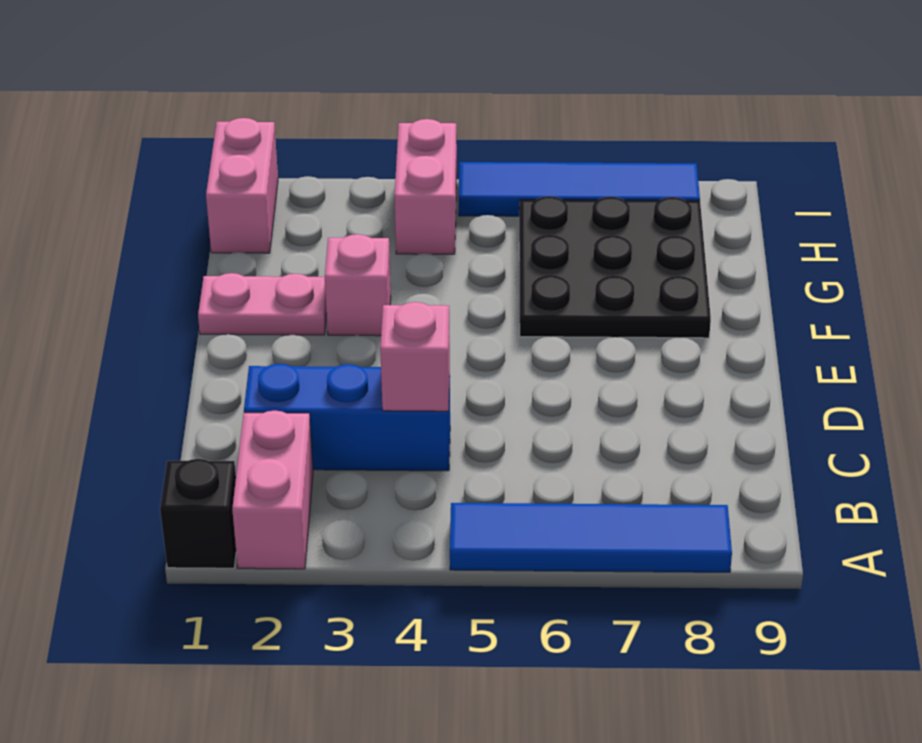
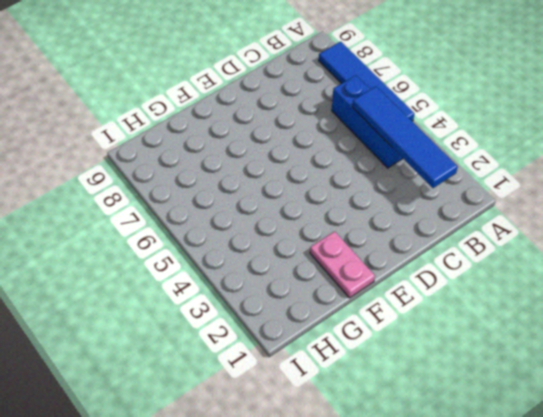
blue 1x4 tile [353,87,458,188] -> blue 1x4 tile moved to [459,162,700,216]
blue 1x3 brick [332,75,403,168] -> blue 1x3 brick moved to [244,364,450,471]
none -> black 1x1 brick [160,459,236,568]
none -> pink 1x2 brick [232,411,313,569]

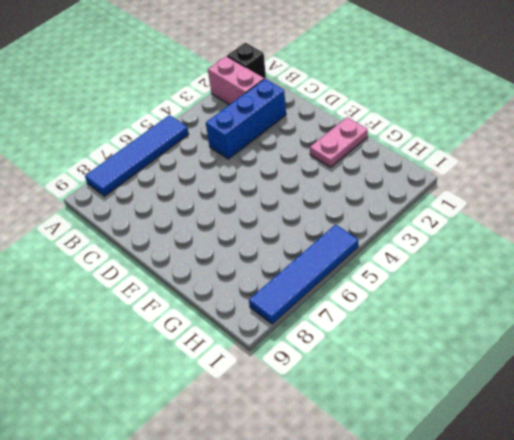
none -> pink 1x1 brick [325,234,391,336]
none -> black 3x3 plate [519,196,711,338]

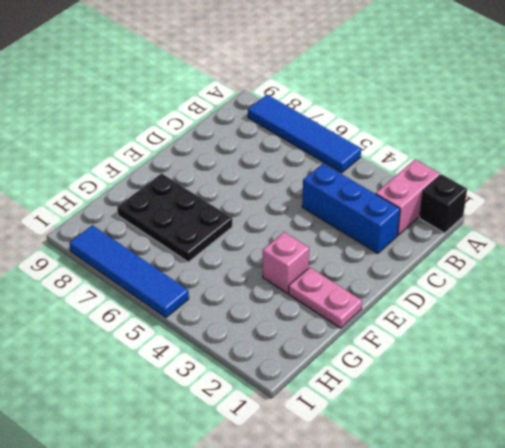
black 2x3 plate [117,173,232,262] -> black 3x3 plate [519,196,711,338]
none -> pink 1x2 brick [206,118,278,253]
none -> pink 1x2 brick [394,119,457,254]

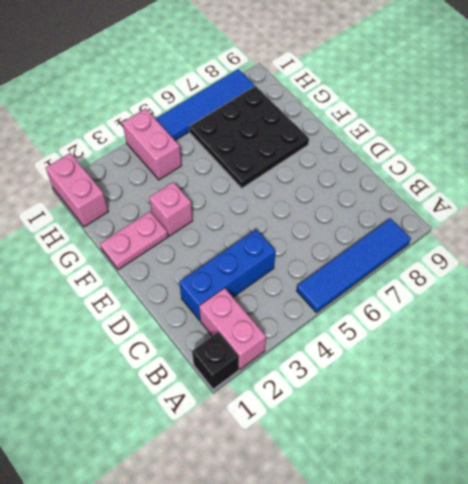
none -> pink 1x1 brick [380,302,450,411]

